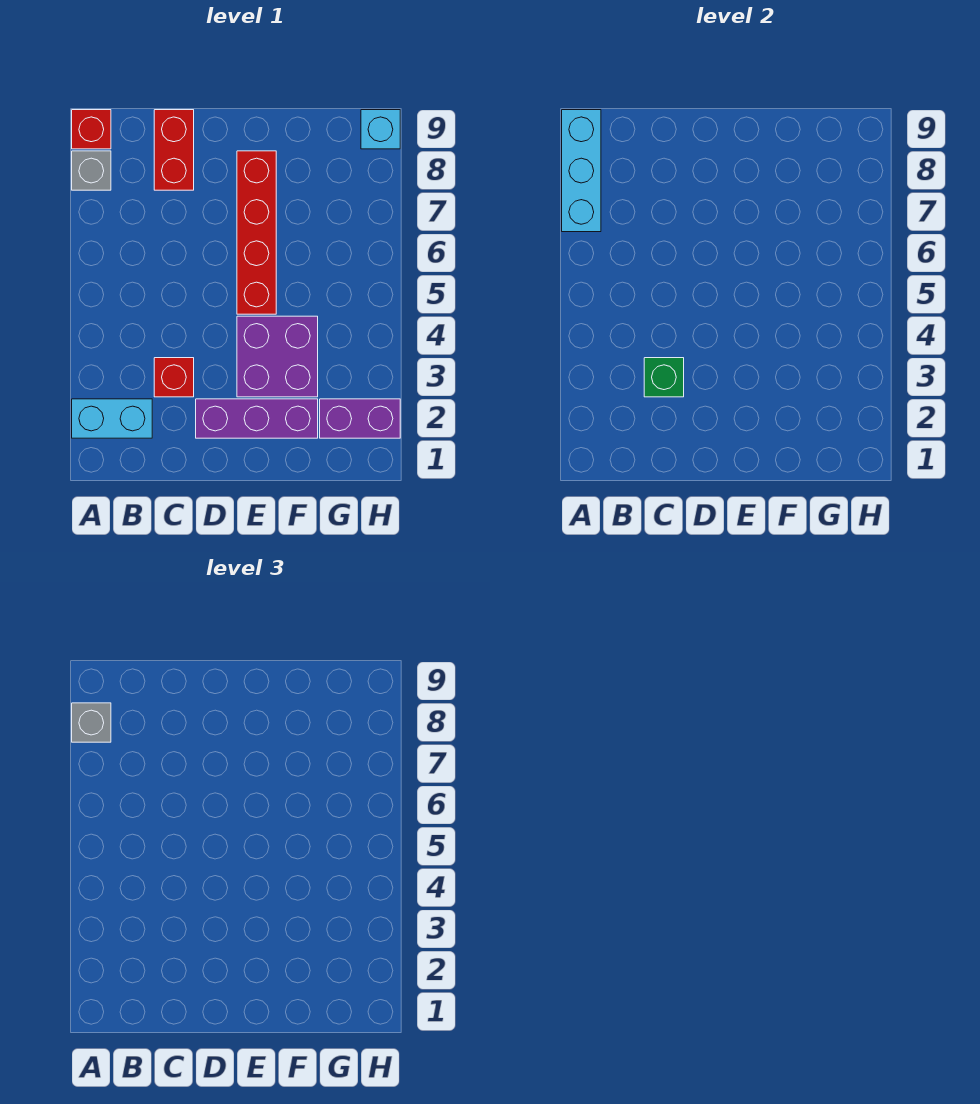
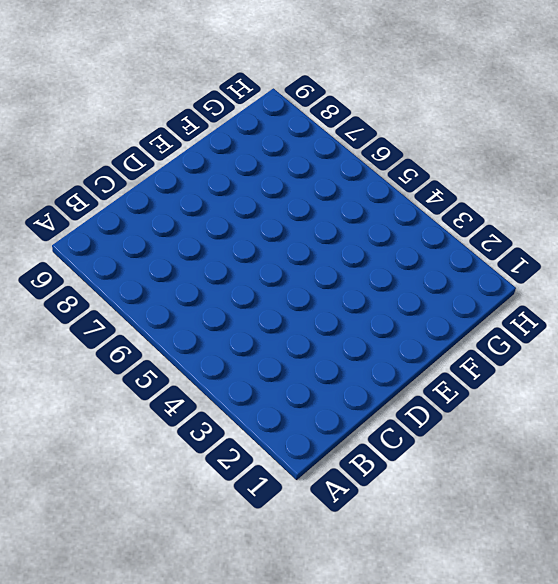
none -> cyan 1x2 brick [72,399,152,438]
none -> grey 1x1 brick [72,151,111,190]
none -> red 1x1 brick [72,110,111,149]

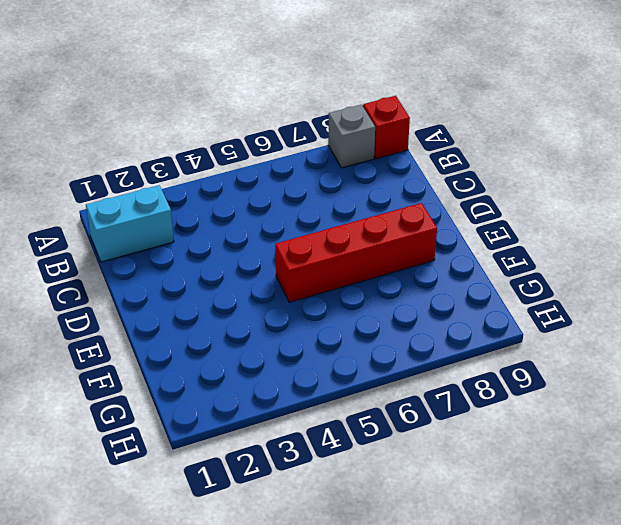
cyan 1x2 brick [86,185,174,262] -> cyan 1x2 brick turned to [72,399,152,438]
none -> red 1x1 brick [154,358,194,397]
none -> red 1x2 brick [154,110,194,190]
none -> purple 1x3 brick [196,399,318,438]

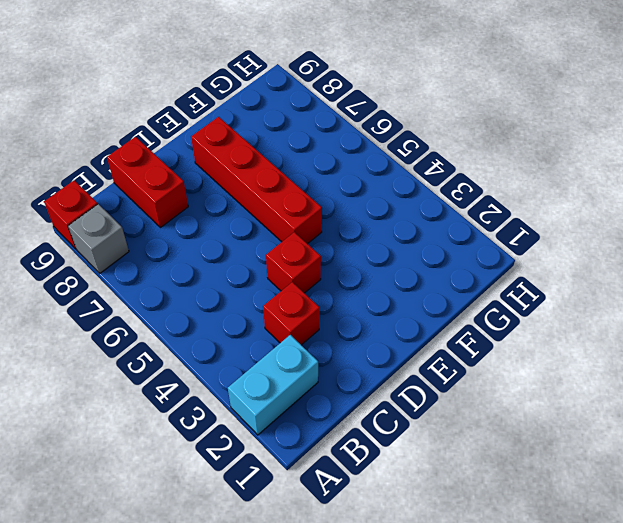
red 1x1 brick [266,232,321,293] -> none
none -> purple 1x3 brick [196,399,318,438]
none -> purple 2x2 brick [237,316,318,397]
none -> purple 1x2 brick [320,399,400,438]

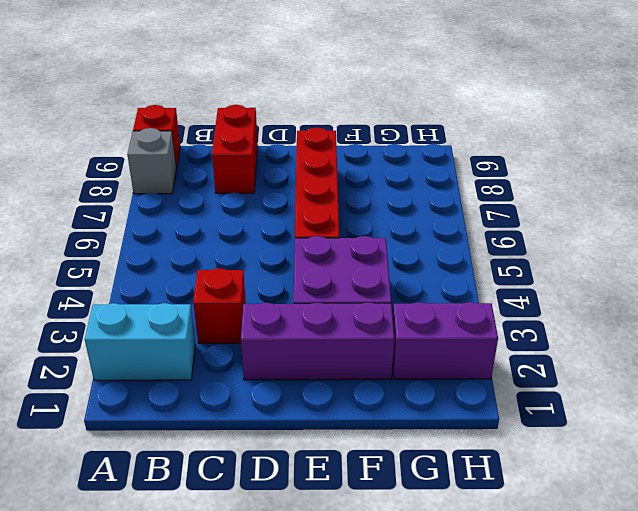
none -> cyan 1x1 brick [361,110,400,149]
none -> cyan 1x3 brick [562,110,601,232]
none -> green 1x1 brick [644,358,684,397]

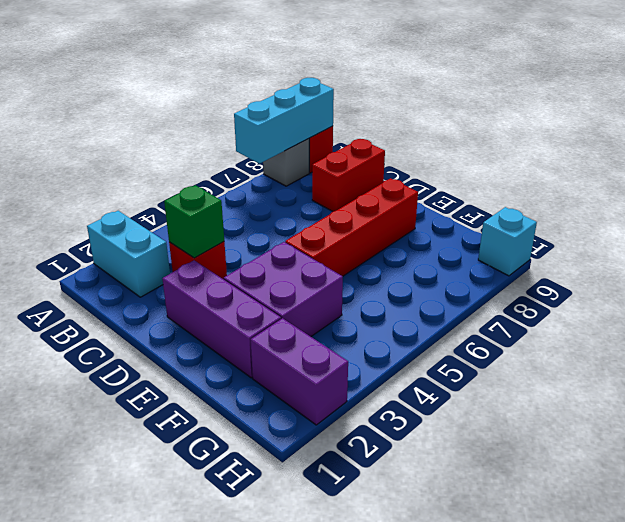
none -> grey 1x1 brick [72,703,111,742]

